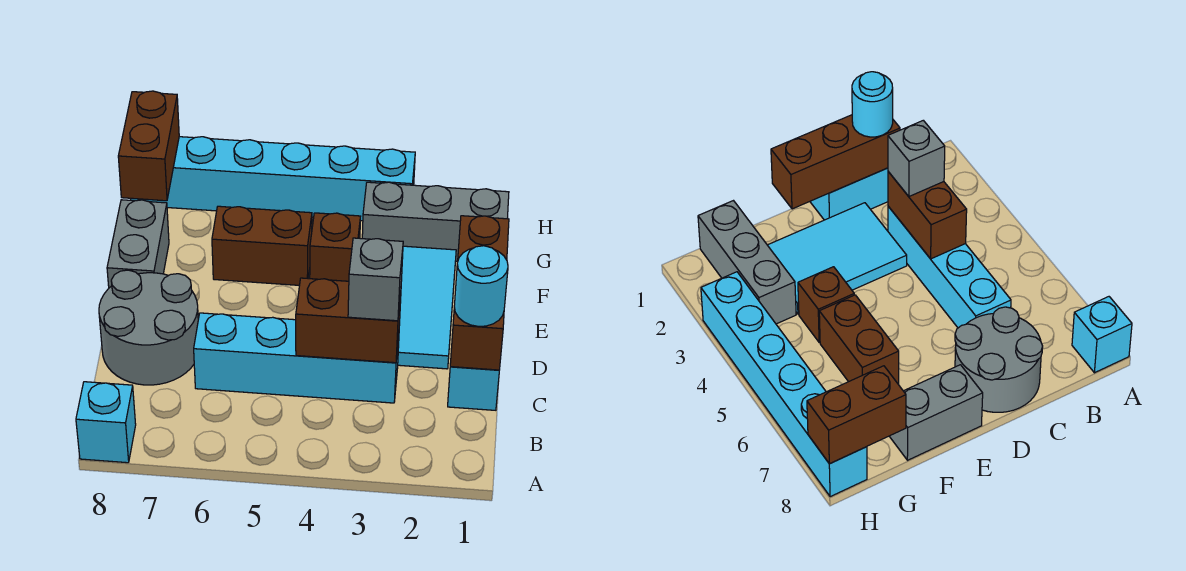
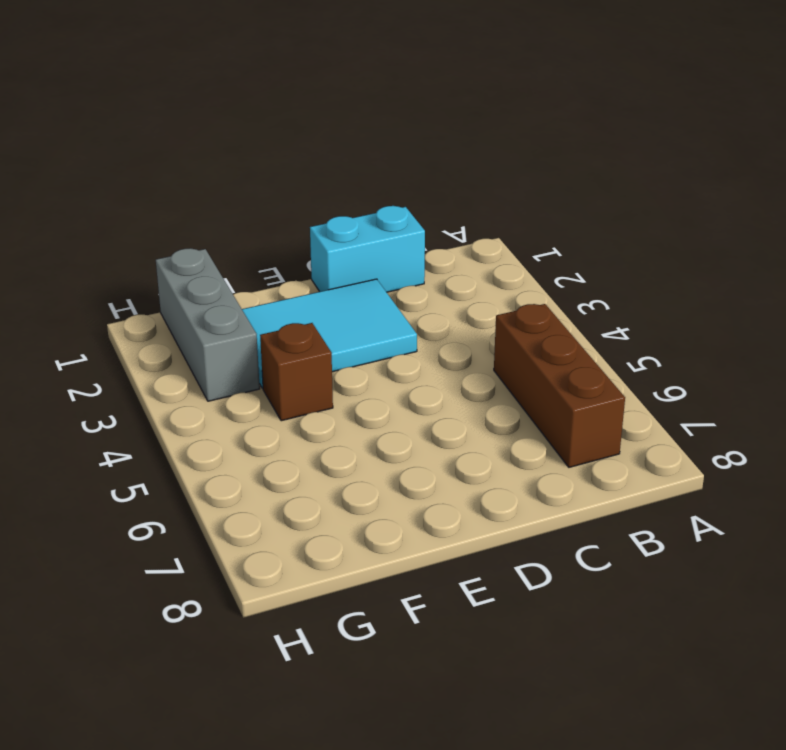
brown 1x3 brick [494,304,625,467] -> brown 1x3 brick turned to [450,216,509,370]
none -> cyan 1x1 brick [76,382,136,463]
none -> cyan 1x4 brick [194,313,399,403]
none -> grey 2x2 round brick [99,270,198,385]

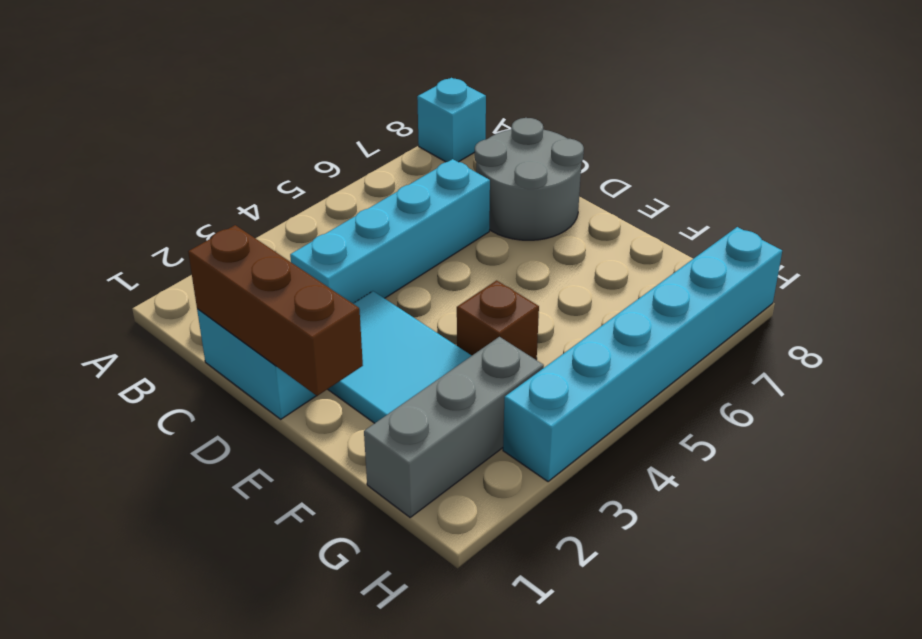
none -> grey 1x2 brick [107,200,169,288]
none -> brown 1x2 brick [212,206,312,285]
none -> brown 1x2 brick [296,278,401,363]

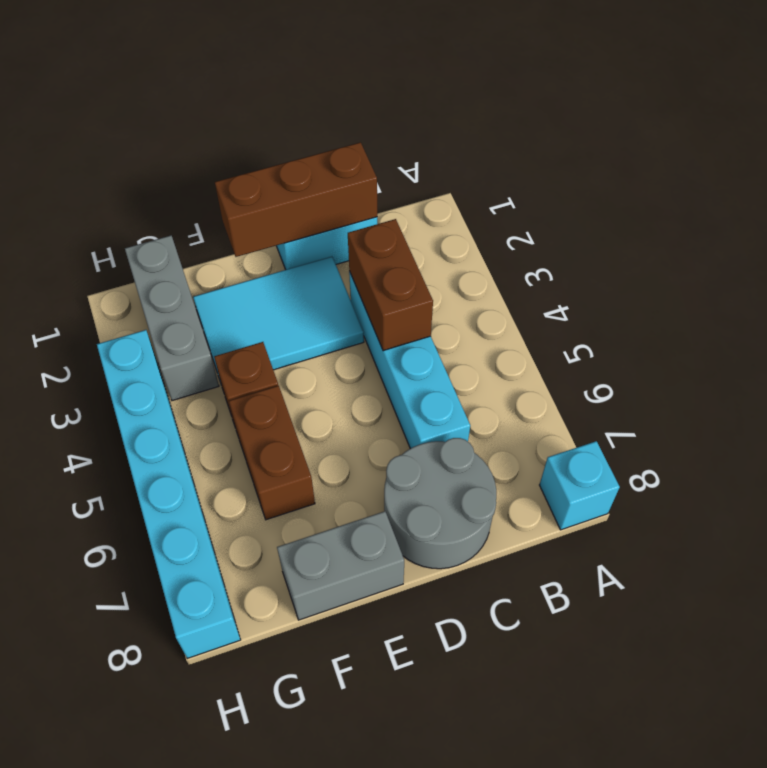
none -> brown 1x2 brick [118,91,179,201]
none -> cyan 1x1 round brick [454,246,508,326]
none -> grey 1x1 brick [348,238,403,321]

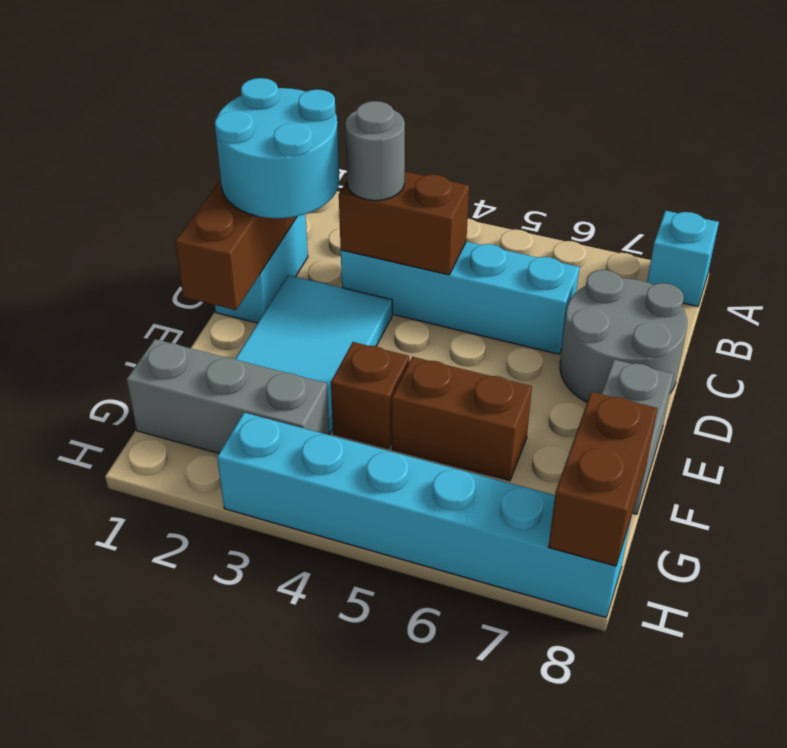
cyan 2x2 round brick [215,78,339,218] -> cyan 1x1 round brick [454,246,508,326]
grey 1x1 round brick [345,101,405,201] -> grey 1x1 brick [348,238,403,321]

